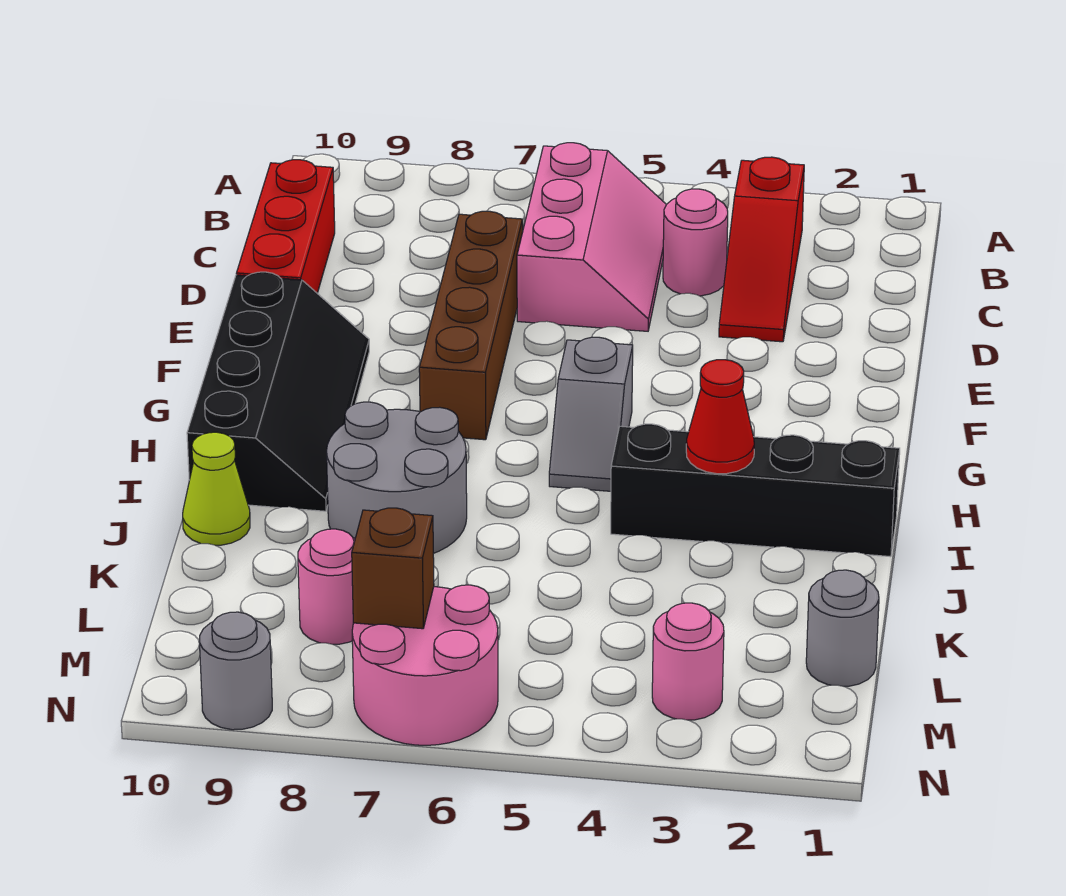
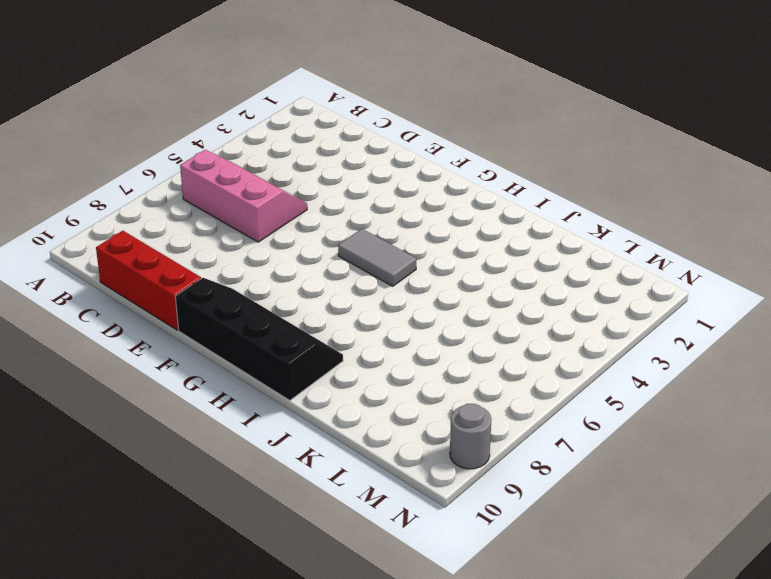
grey 1x2 tile [338,229,416,286] -> grey 1x2 slope [549,337,633,491]
none -> red 1x3 slope [719,157,804,342]
none -> pink 1x1 round brick [663,189,728,296]
none -> brown 1x4 brick [419,211,523,440]

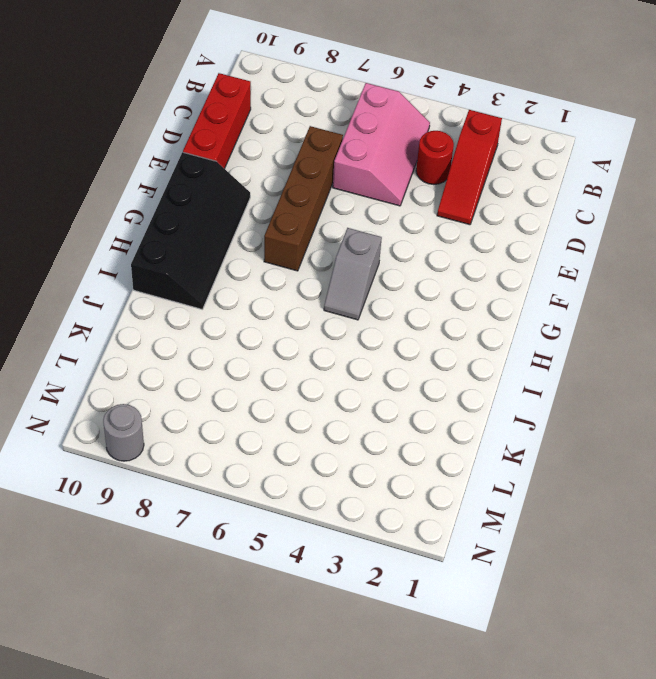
red 1x1 round brick [416,131,454,184] -> pink 1x1 round brick [663,189,728,296]
none -> black 1x4 brick [611,424,900,557]
none -> grey 2x2 round brick [327,402,467,553]
none -> lime 1x1 cone [183,432,250,545]

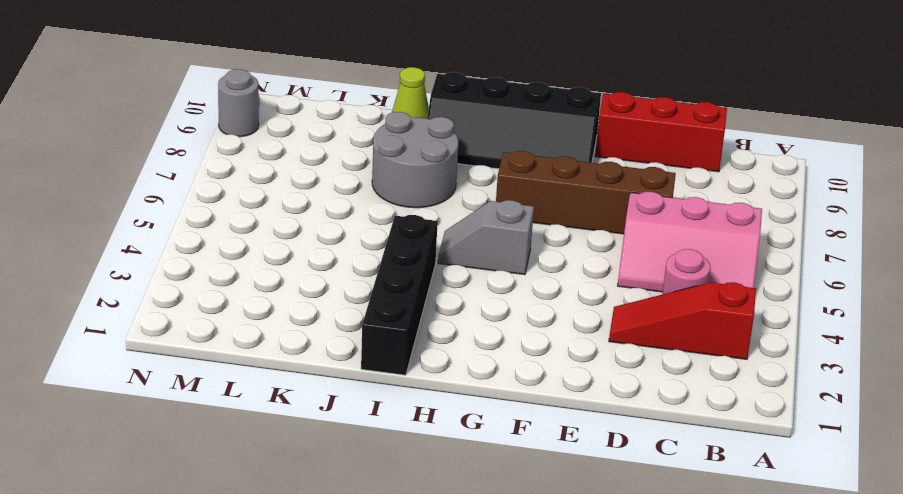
none -> grey 1x1 round brick [806,570,879,686]
none -> pink 1x1 round brick [298,529,355,644]
none -> pink 1x1 round brick [652,603,724,720]

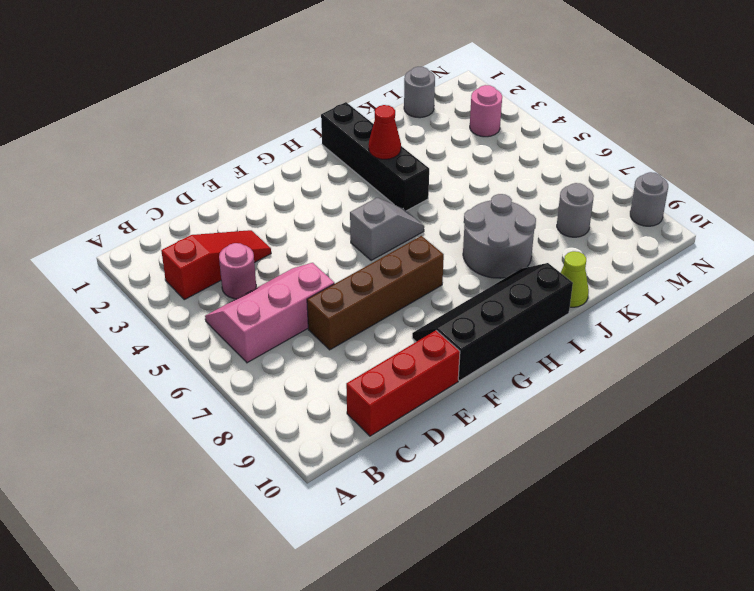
grey 1x1 round brick [557,183,594,237] -> pink 1x1 round brick [298,529,355,644]
none -> pink 2x2 round brick [352,585,498,745]
none -> brown 1x1 brick [352,508,434,629]

